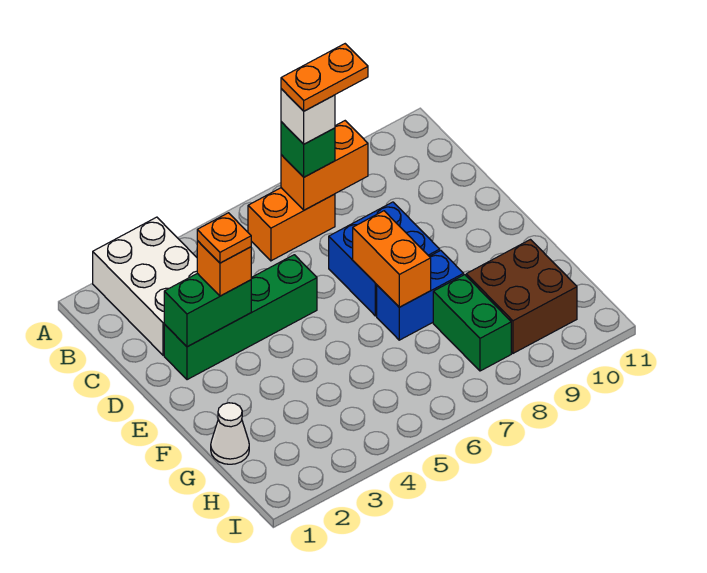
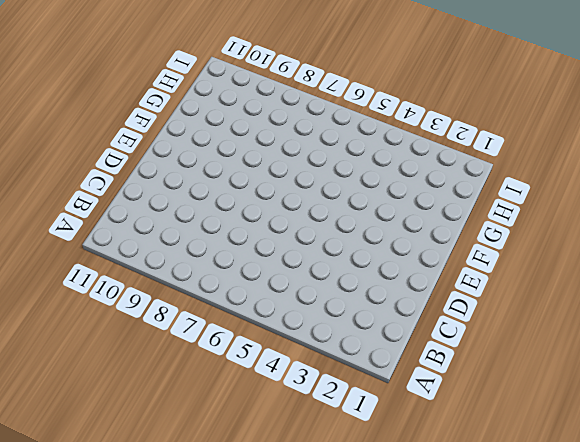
none -> white 2x3 brick [93,217,197,355]
none -> orange 1x2 brick [248,188,335,261]
none -> green 1x4 brick [164,255,317,380]

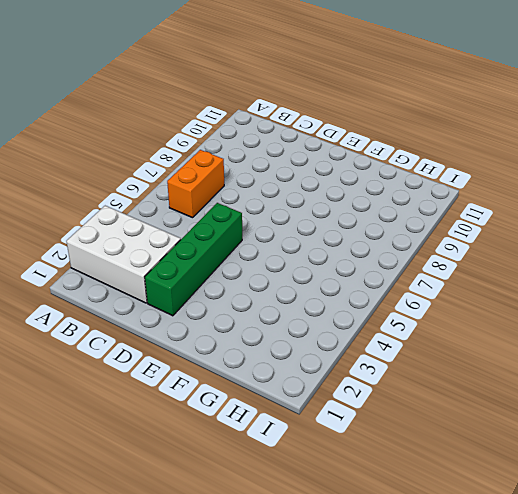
none -> blue 2x2 brick [329,202,440,316]
none -> blue 1x2 brick [377,250,464,340]
none -> white 1x1 cone [211,403,249,464]

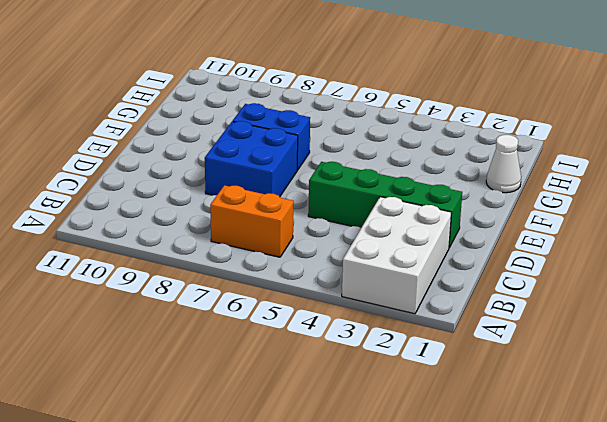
none -> green 1x2 brick [433,275,511,371]
none -> brown 2x2 brick [466,240,577,353]
none -> orange 1x2 brick [281,121,368,210]

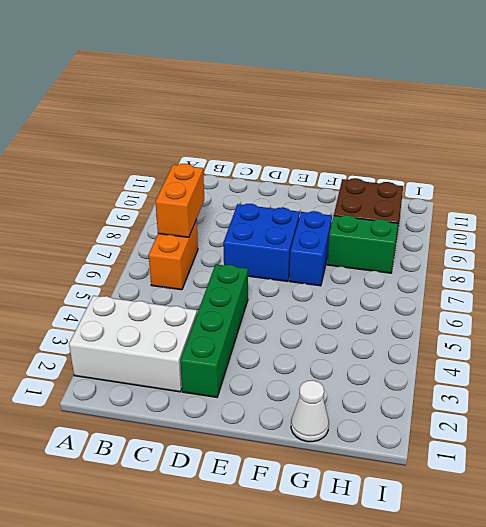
none -> green 1x2 brick [164,273,251,347]
none -> orange 1x2 brick [353,211,431,307]
none -> green 1x1 brick [281,122,335,177]

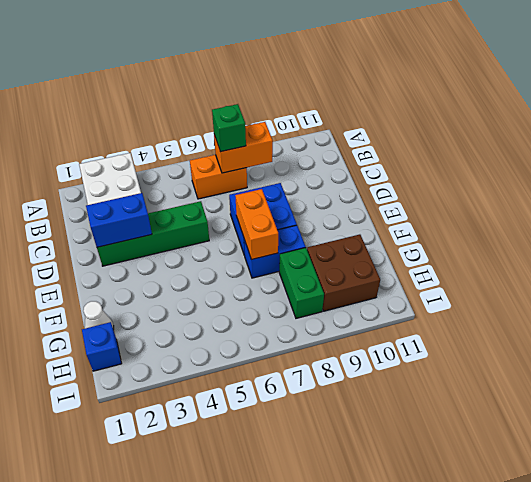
blue 1x2 brick [86,193,152,247] -> green 1x2 brick [164,273,251,347]
blue 1x1 brick [82,322,122,371] -> none
none -> orange 1x1 brick [197,241,251,296]
none -> white 1x1 brick [281,89,335,144]
none -> orange 1x1 plate [197,213,251,263]

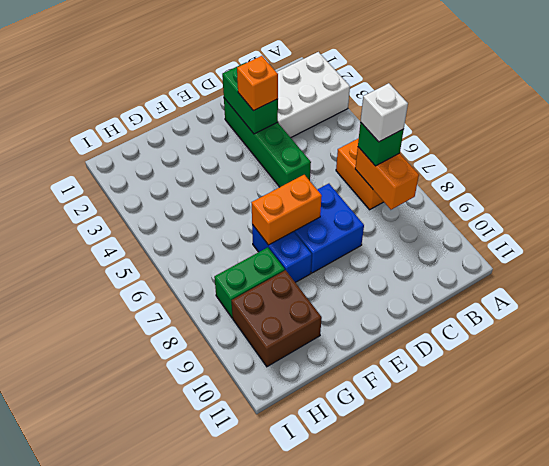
none -> white 1x1 cone [211,403,249,464]
none -> orange 1x1 plate [197,213,251,263]
none -> orange 1x2 plate [281,44,368,111]

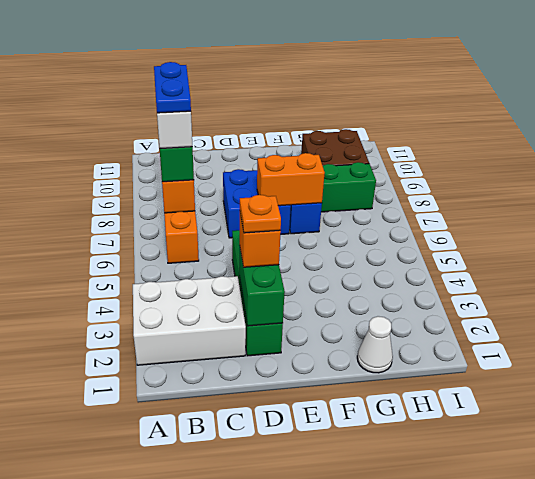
blue 1x2 plate [154,62,191,113] -> orange 1x2 plate [281,44,368,111]

